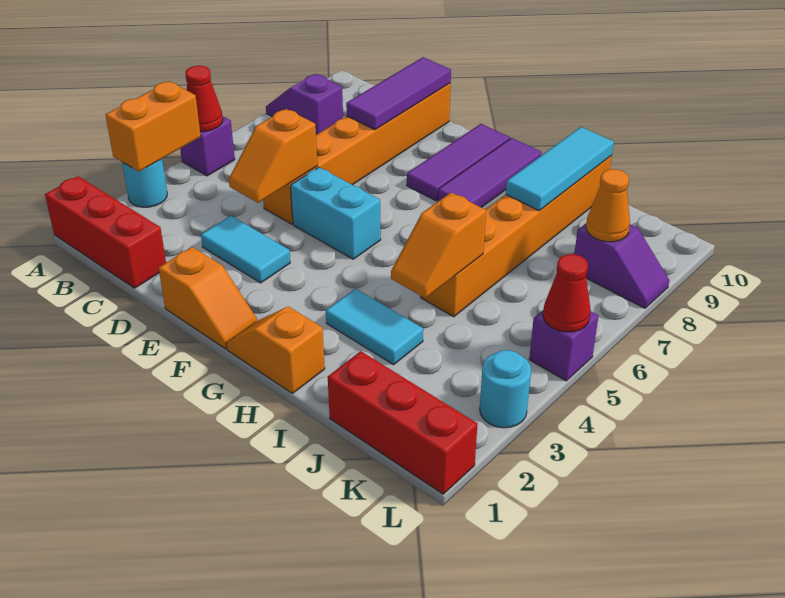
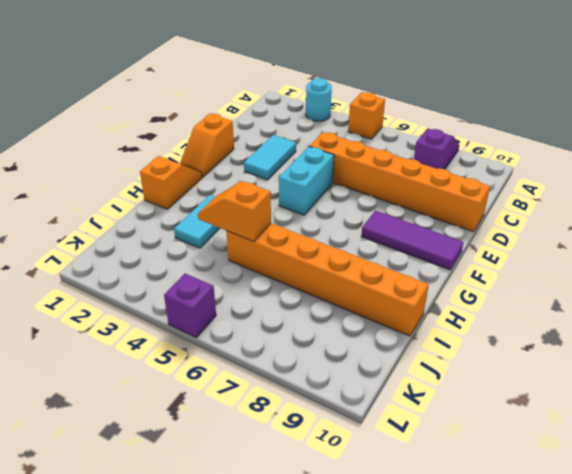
orange 1x1 brick [348,92,385,139] -> purple 1x1 brick [180,116,235,176]
none -> red 1x3 brick [45,176,166,288]
none -> purple 1x3 tile [438,138,542,208]
none -> red 1x3 brick [328,351,477,494]

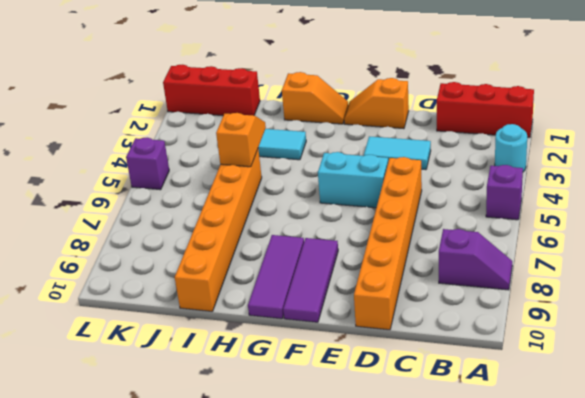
none -> purple 1x2 slope [574,224,669,308]
none -> cyan 1x1 round brick [480,350,531,428]
none -> orange 1x2 brick [106,81,201,171]

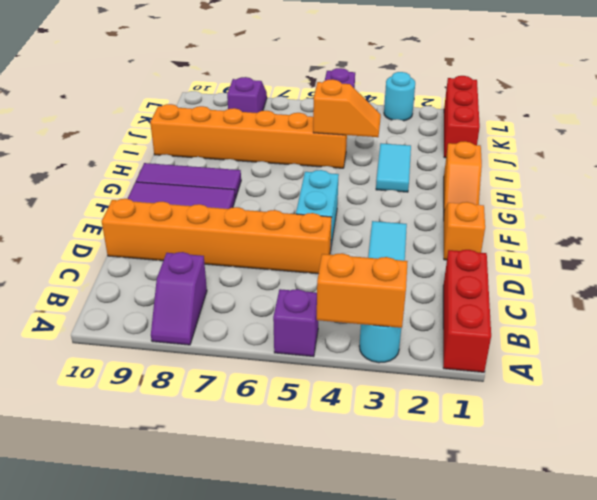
none -> red 1x1 cone [186,66,223,132]
none -> orange 1x2 slope [229,109,317,203]
none -> purple 1x3 tile [346,57,451,130]

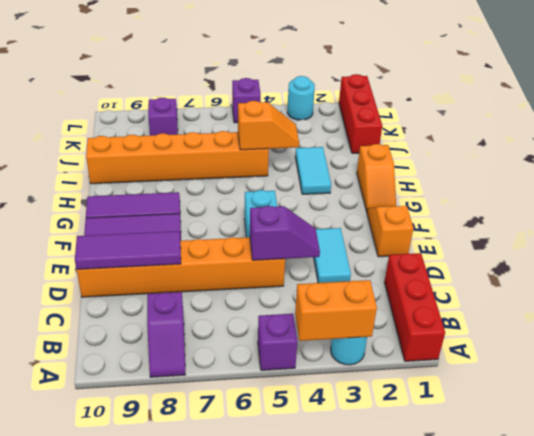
purple 1x2 slope [250,206,320,260] -> orange 1x2 slope [229,109,317,203]
none -> red 1x1 cone [186,66,223,132]
none -> cyan 1x3 tile [506,127,614,211]
none -> orange 1x1 cone [586,169,630,242]

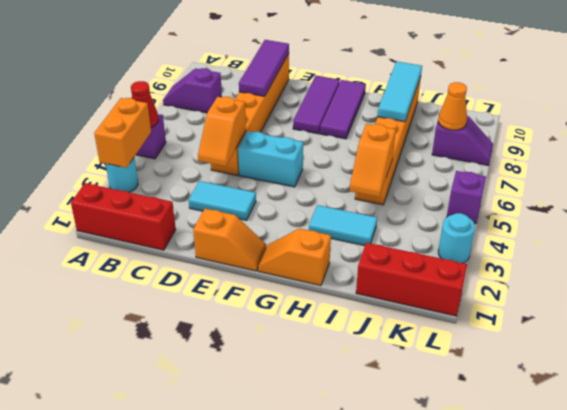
none -> red 1x1 cone [543,254,591,332]

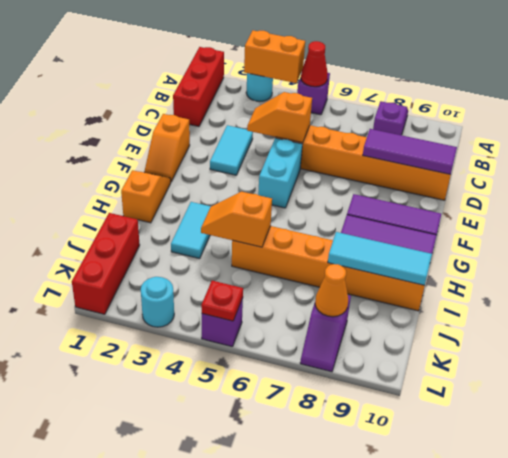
red 1x1 plate [201,281,243,321] -> red 1x1 cone [543,254,591,332]

